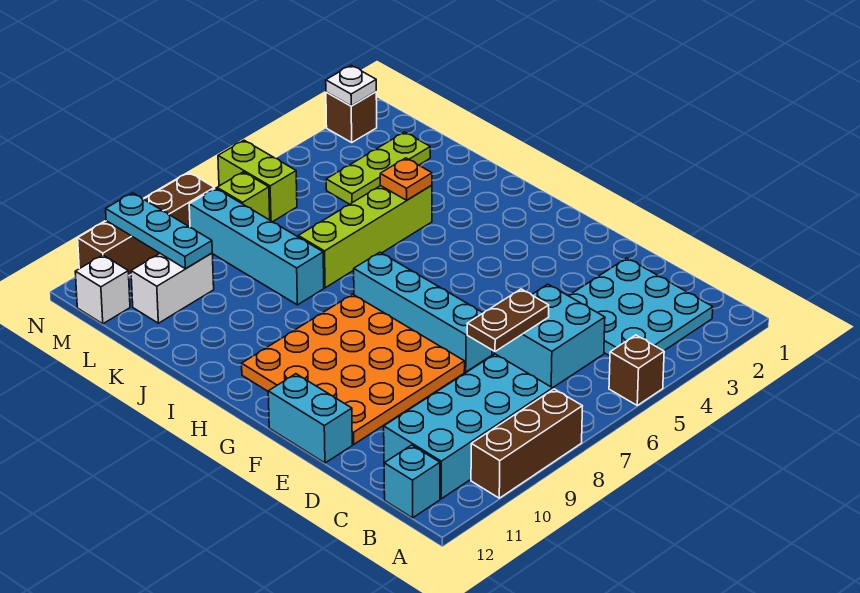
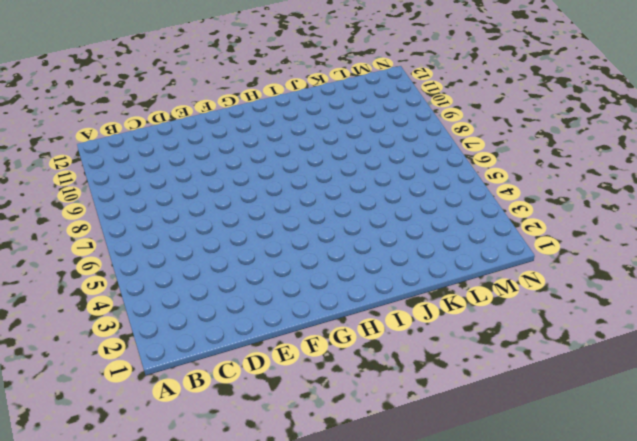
none -> brown 1x1 brick [609,335,664,405]
none -> brown 1x3 brick [471,389,582,498]
none -> cyan 3x3 plate [569,258,713,356]

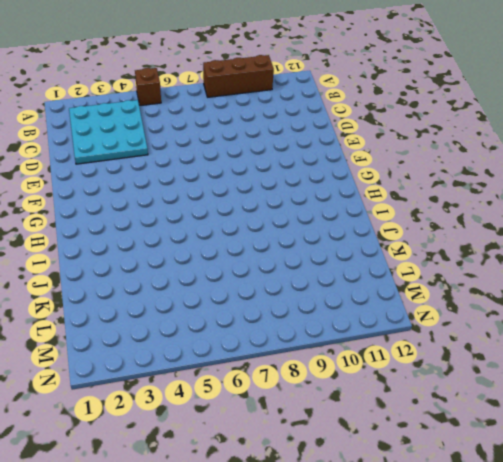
none -> cyan 2x4 brick [384,354,553,499]
none -> cyan 1x1 brick [384,445,440,518]
none -> cyan 2x2 brick [495,284,605,388]

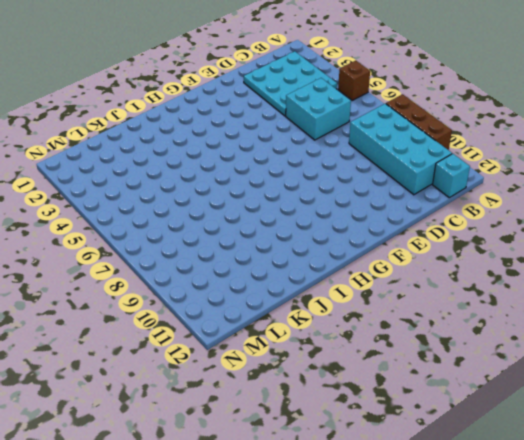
none -> cyan 1x4 brick [354,252,492,372]
none -> orange 4x4 plate [242,294,465,444]
none -> cyan 1x2 brick [268,374,352,463]

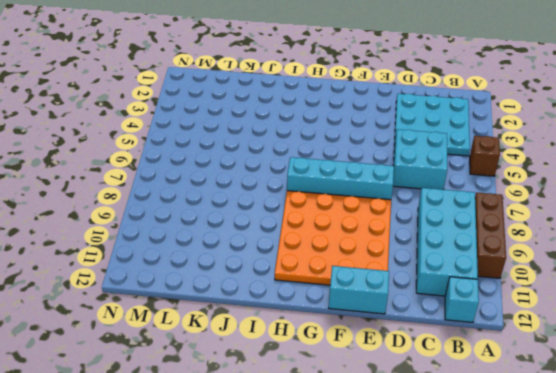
none -> lime 1x4 brick [298,185,432,288]
none -> cyan 1x4 brick [189,188,324,305]
none -> lime 1x3 plate [326,132,430,204]

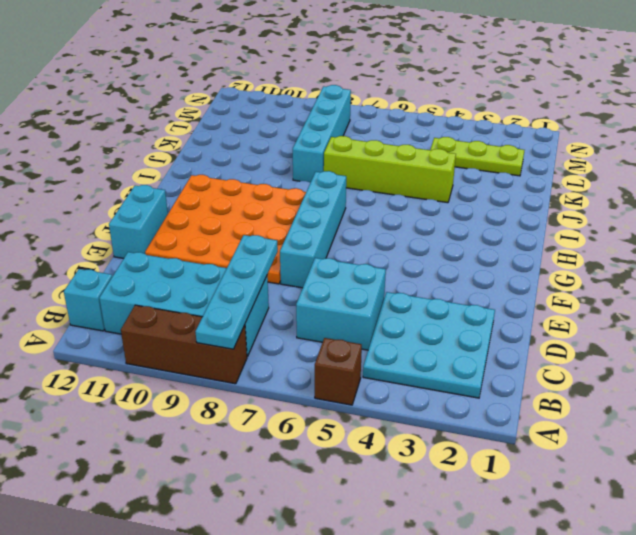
cyan 1x4 plate [195,235,278,349] -> none
none -> white 1x2 brick [131,253,214,323]
none -> lime 1x2 brick [218,140,297,222]
none -> lime 1x1 brick [217,172,270,220]

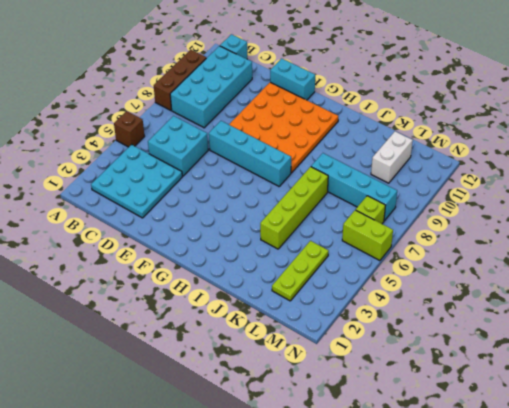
none -> white 1x1 brick [75,255,130,324]
none -> brown 1x1 brick [326,92,377,142]
none -> brown 1x4 brick [78,173,214,275]

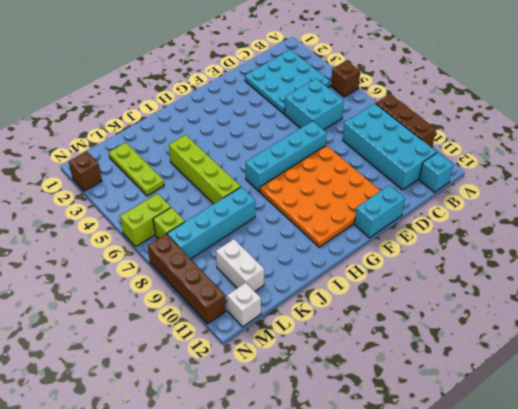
none -> brown 1x2 plate [467,289,549,352]
none -> orange 1x1 plate [380,158,432,200]
none -> cyan 1x3 plate [106,193,212,269]

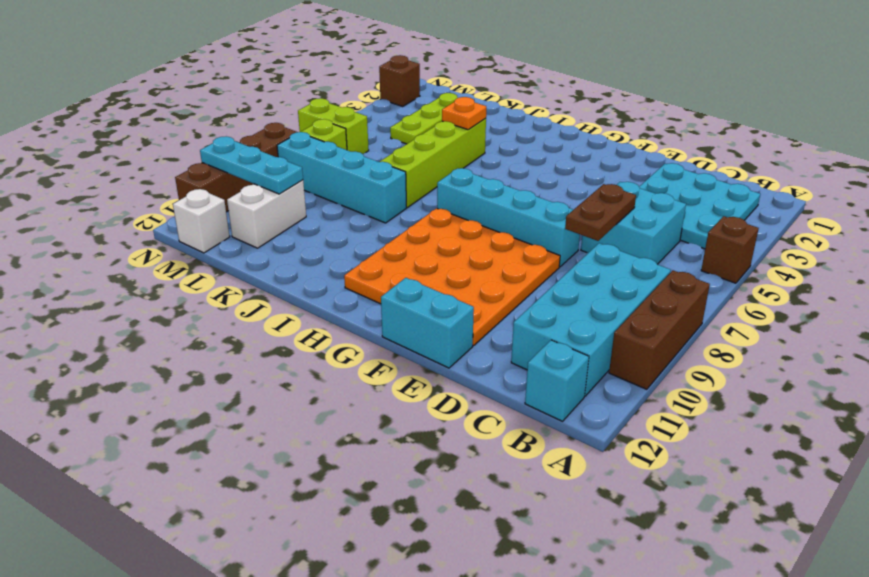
none -> white 1x1 plate [326,65,376,106]

